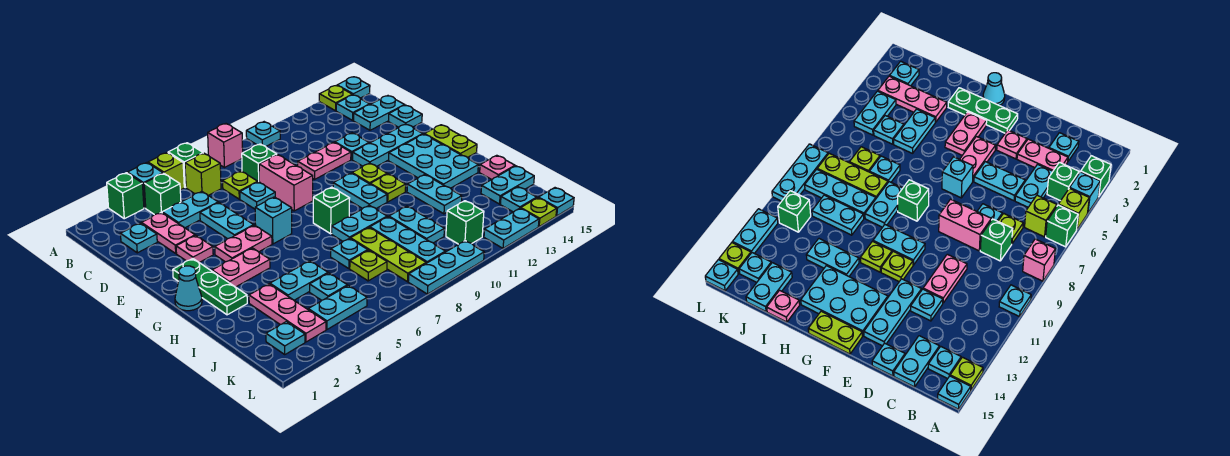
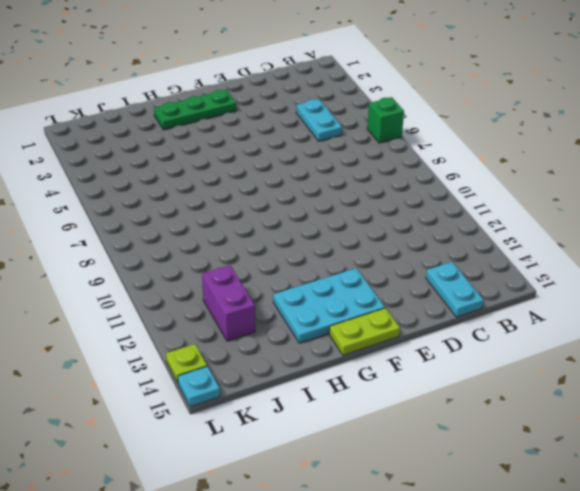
purple 1x2 brick [202,265,255,341] -> none
none -> green 1x1 brick [107,173,144,219]
none -> cyan 1x1 brick [127,163,163,208]
none -> lime 1x1 brick [148,153,184,190]
none -> pink 1x1 brick [208,124,243,168]

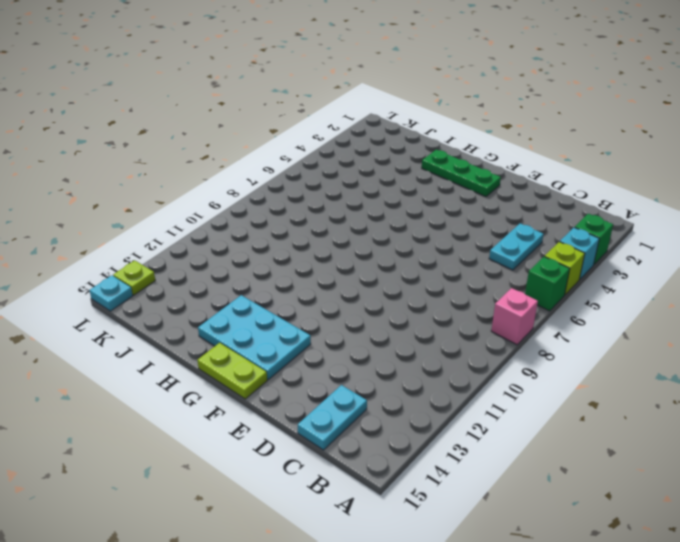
none -> cyan 1x1 plate [246,122,280,147]
none -> lime 1x1 plate [319,86,352,111]
none -> cyan 1x1 plate [337,77,370,98]
none -> green 1x1 brick [144,173,181,215]

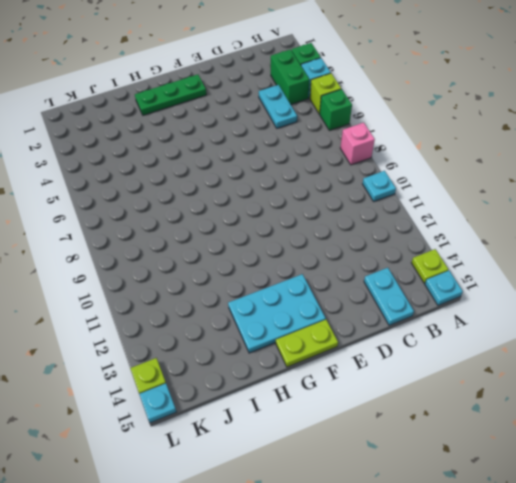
green 1x2 brick [271,49,310,104] -> green 1x1 brick [144,173,181,215]
none -> lime 1x1 brick [185,153,221,195]
none -> cyan 1x1 plate [336,95,370,120]
none -> cyan 1x1 plate [121,223,157,253]
none -> pink 1x2 plate [142,212,195,253]

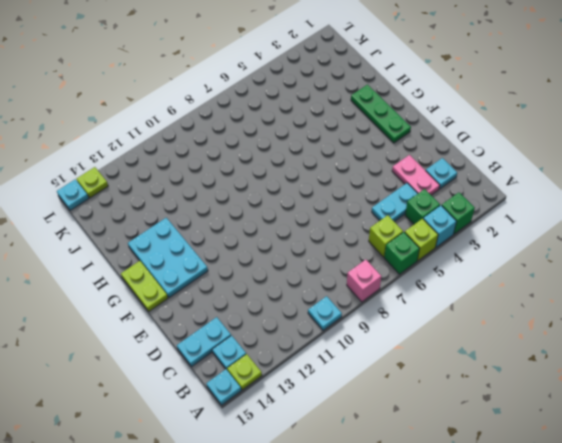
none -> lime 1x1 plate [223,171,258,199]
none -> green 1x1 brick [242,144,277,182]
none -> cyan 1x2 plate [200,203,254,239]
none -> cyan 1x1 plate [240,182,275,209]

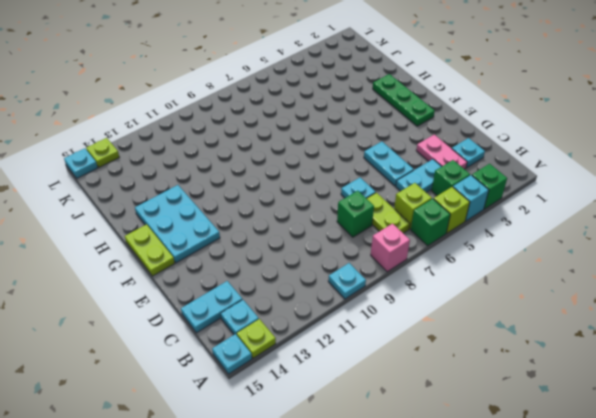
lime 1x2 plate [366,193,410,233] -> lime 1x1 plate [223,171,258,199]
none -> pink 1x2 brick [259,155,313,211]
none -> pink 1x2 plate [298,143,351,179]
none -> cyan 1x1 plate [335,133,369,160]
none -> cyan 1x1 plate [389,105,422,127]

